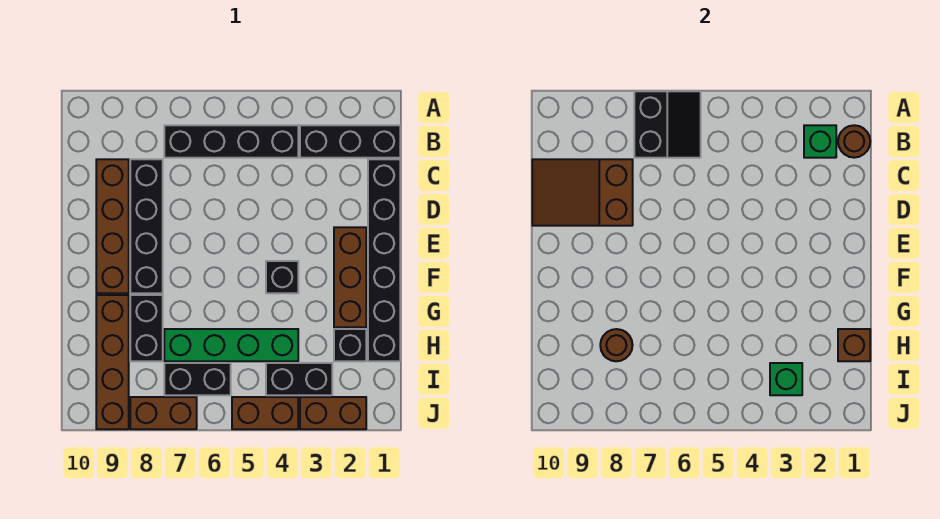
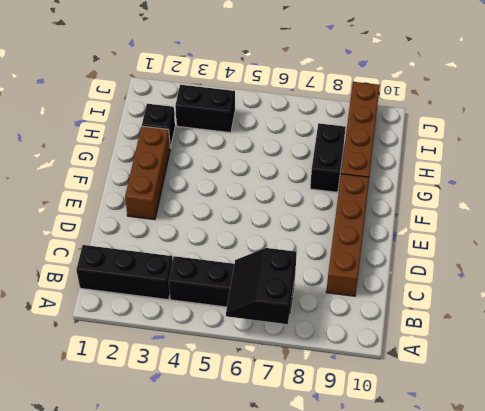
none -> black 1x6 brick [368,159,400,361]
none -> black 1x4 brick [130,159,163,293]
none -> black 1x1 brick [266,261,298,293]

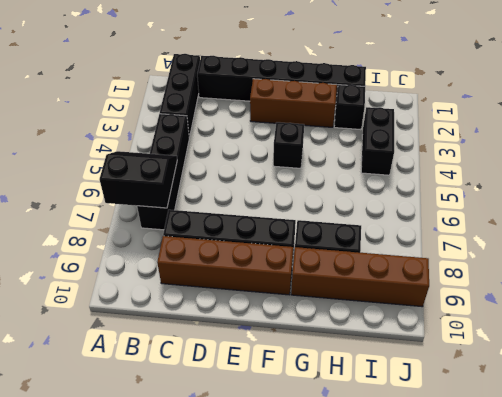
none -> green 1x4 brick [164,329,298,361]
none -> black 1x2 brick [164,363,231,395]
none -> brown 1x2 brick [300,397,366,429]

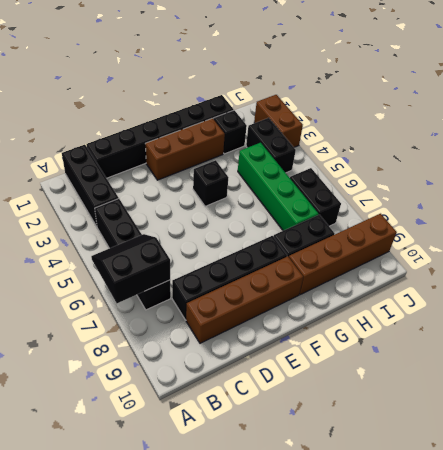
none -> brown 1x2 brick [232,397,298,429]
none -> brown 1x2 brick [130,397,197,429]
none -> brown 1x1 round brick [838,125,870,158]

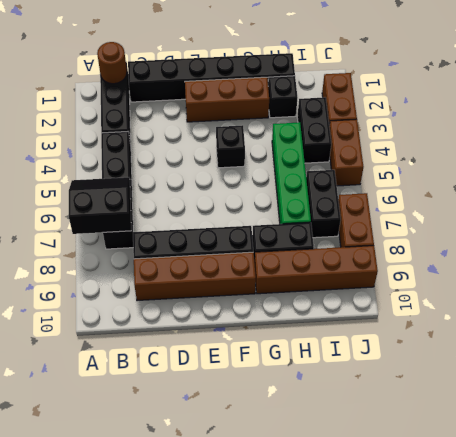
none -> green 1x1 brick [804,125,836,158]
none -> brown 2x3 slope [532,159,633,226]
none -> brown 1x1 brick [838,329,870,361]

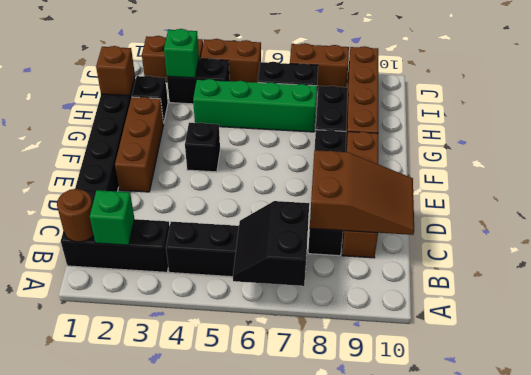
none -> brown 1x1 round brick [600,329,633,361]

